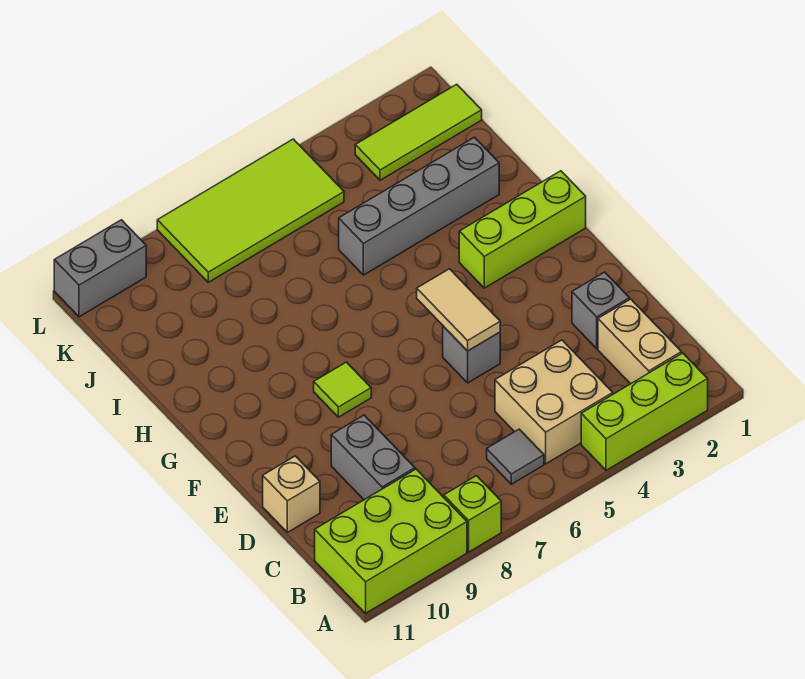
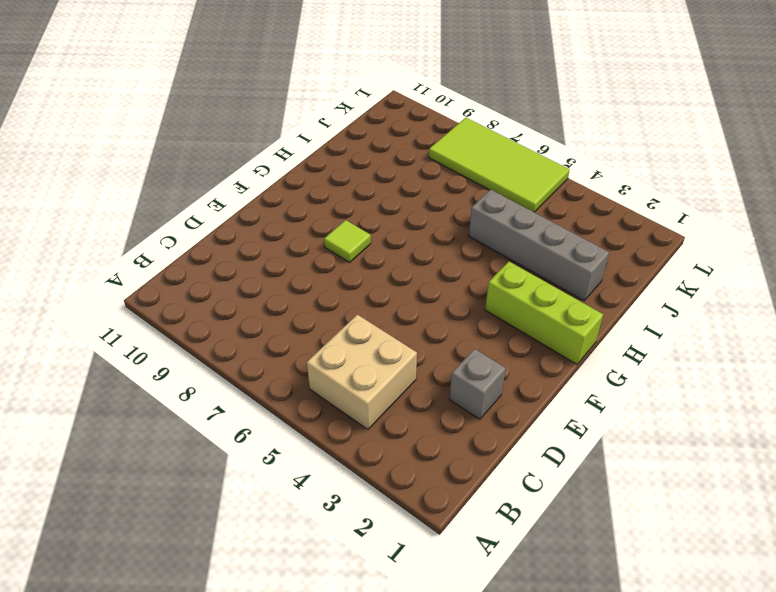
none -> lime 1x3 brick [581,353,708,470]
none -> lime 1x1 brick [444,476,501,552]
none -> lime 2x3 brick [315,469,467,613]

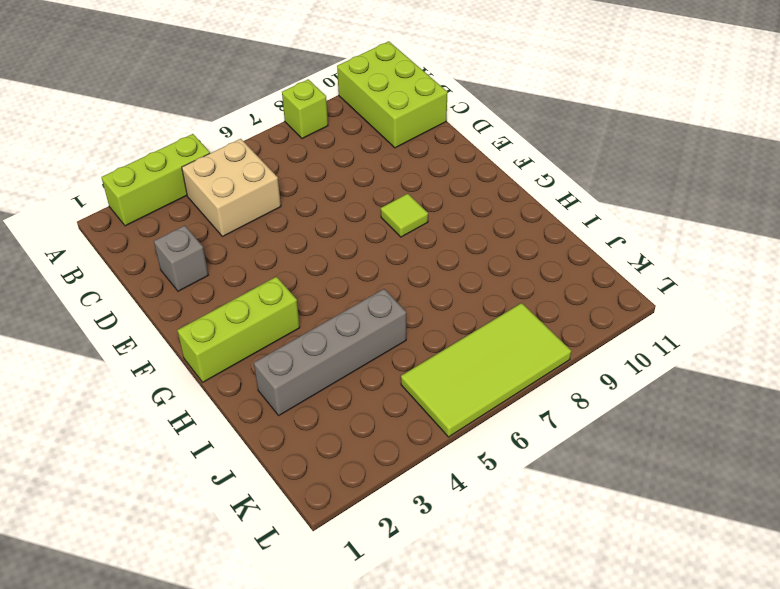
lime 2x3 brick [337,41,448,148] -> lime 2x3 brick turned to [315,469,467,613]
none -> tan 1x2 brick [598,299,682,384]
none -> grey 1x1 tile [487,429,544,484]
none -> grey 1x2 brick [331,415,415,500]

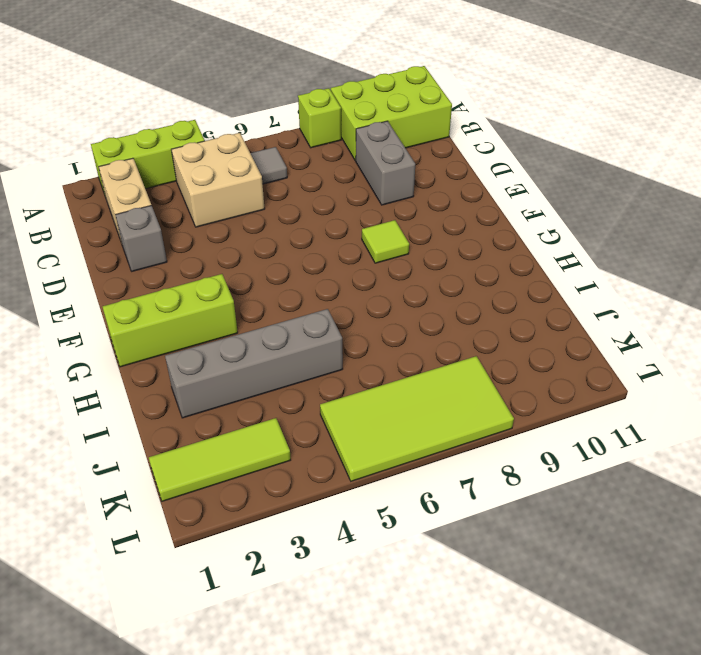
none -> tan 1x1 brick [263,456,320,532]
none -> grey 1x1 brick [443,326,500,383]
none -> grey 1x2 brick [54,220,146,317]

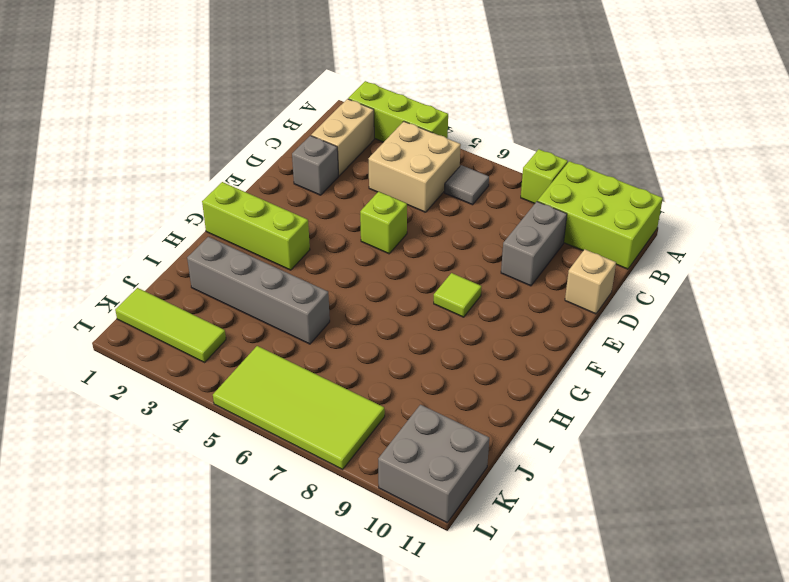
lime 1x1 brick [360,192,407,254] -> grey 1x1 brick [443,326,500,383]
grey 2x2 brick [378,405,489,523] -> grey 1x2 brick [54,220,146,317]
none -> tan 1x2 tile [417,269,500,351]

